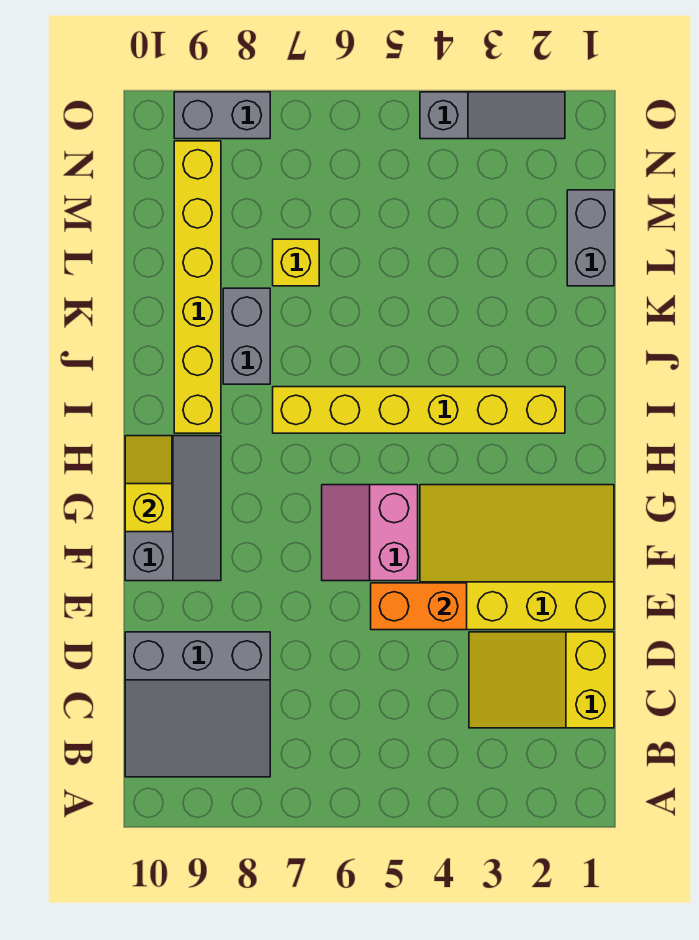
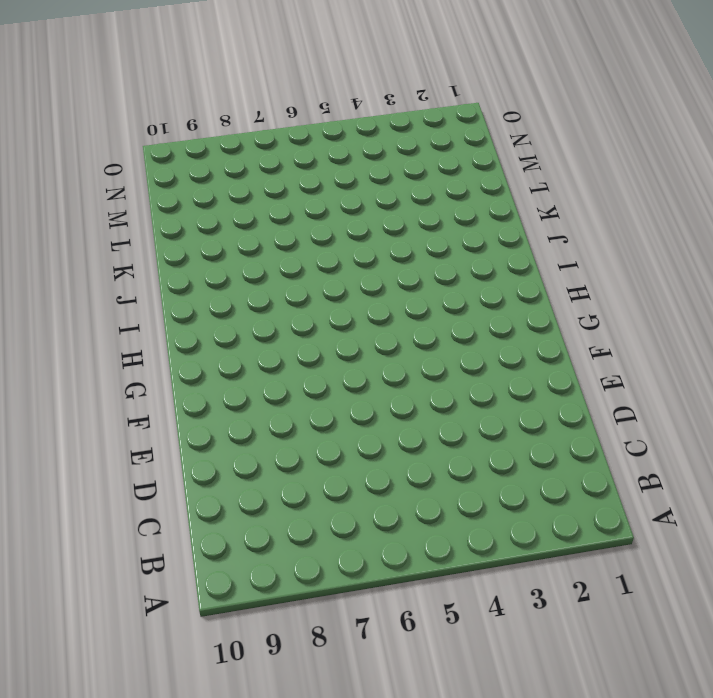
none -> grey 3x3 slope [125,632,270,777]
none -> yellow 2x3 slope [469,632,614,728]
none -> yellow 3x4 slope [420,485,614,630]

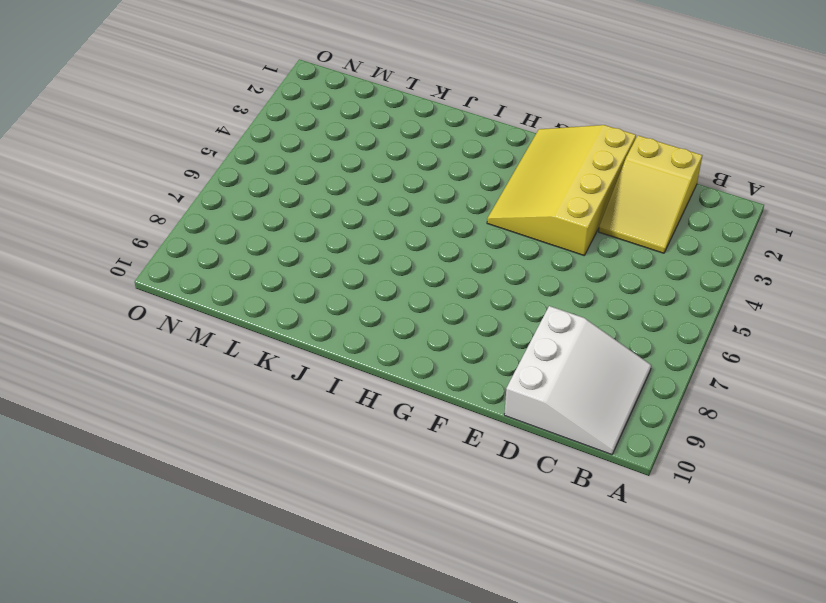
white 3x3 slope [504,306,651,455] -> grey 3x3 slope [125,632,270,777]
none -> pink 2x2 slope [322,485,418,581]
none -> grey 2x3 slope [125,436,221,581]
none -> yellow 1x6 brick [273,387,565,433]

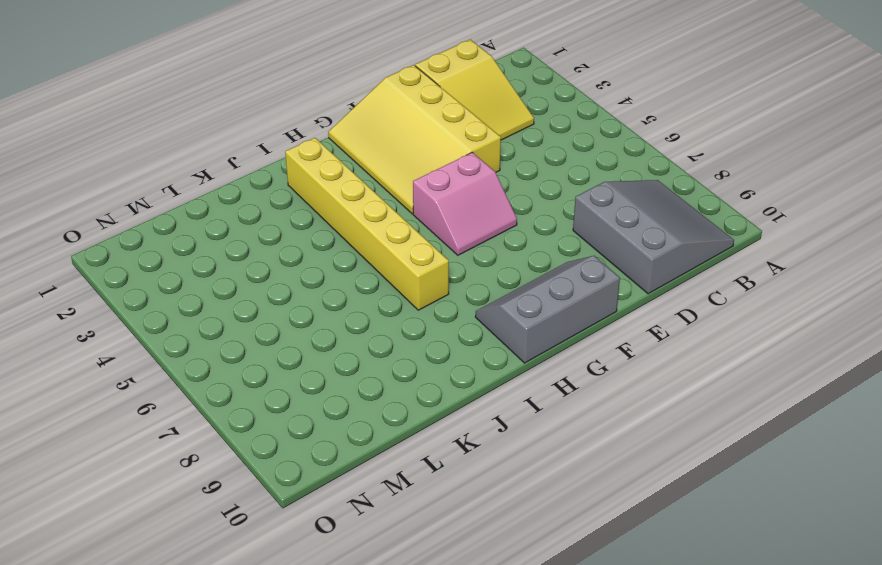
none -> yellow 1x6 brick [174,141,221,433]
none -> grey 1x2 brick [223,288,270,384]
none -> grey 1x2 brick [567,190,614,286]

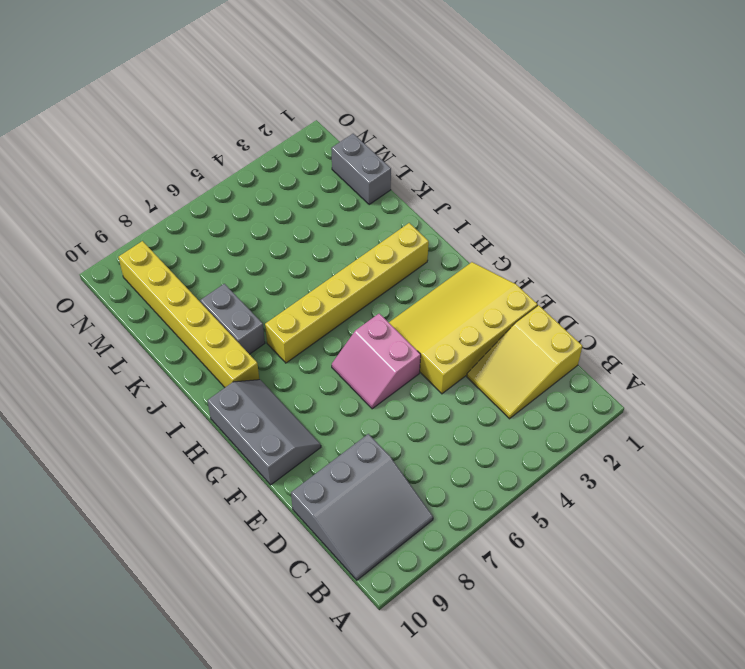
none -> yellow 1x1 brick [273,239,319,286]
none -> grey 1x3 slope [420,92,565,139]
none -> grey 1x2 brick [174,92,270,139]

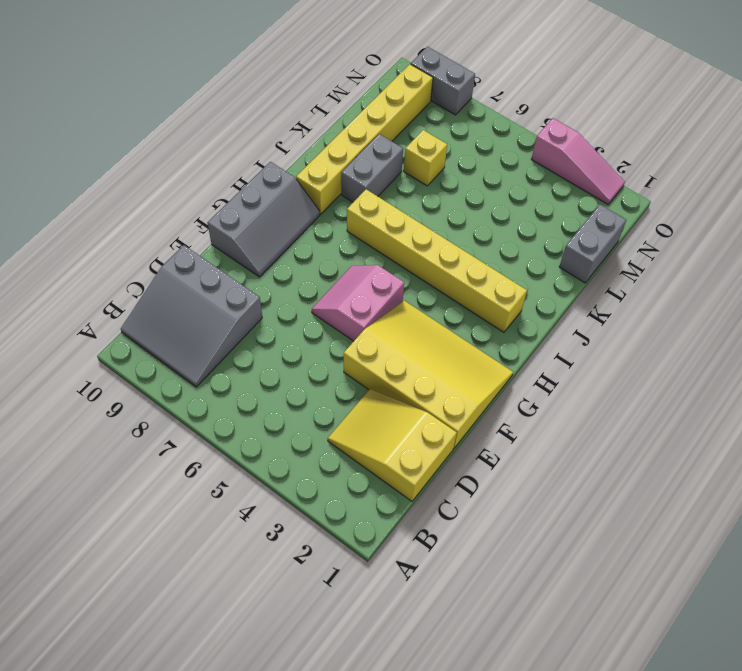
pink 1x3 slope [531,118,625,204] -> grey 1x3 slope [420,92,565,139]
none -> orange 1x2 brick [371,583,467,630]
none -> yellow 1x2 slope [125,436,172,532]

